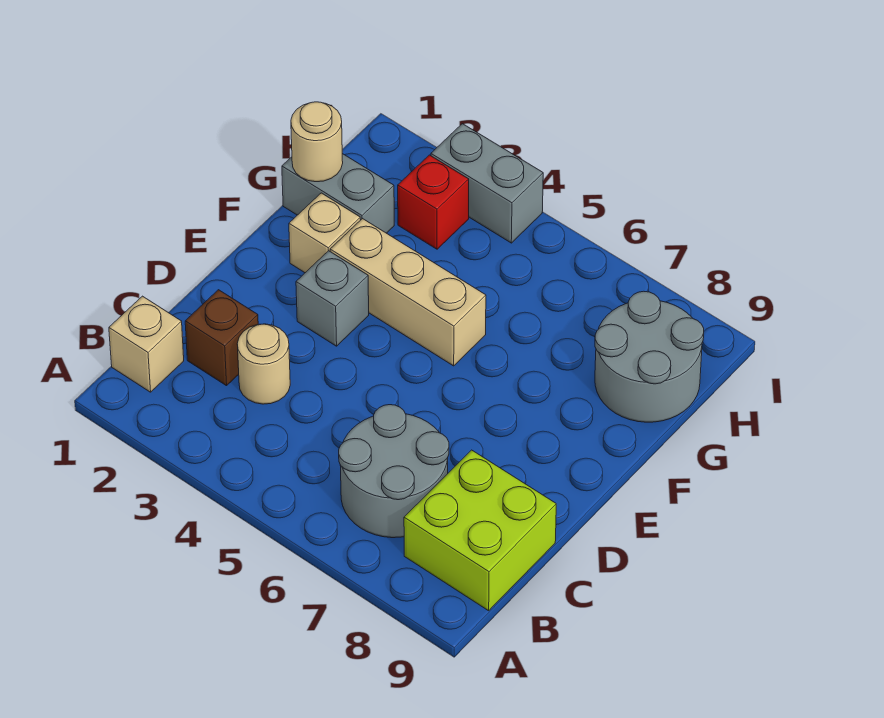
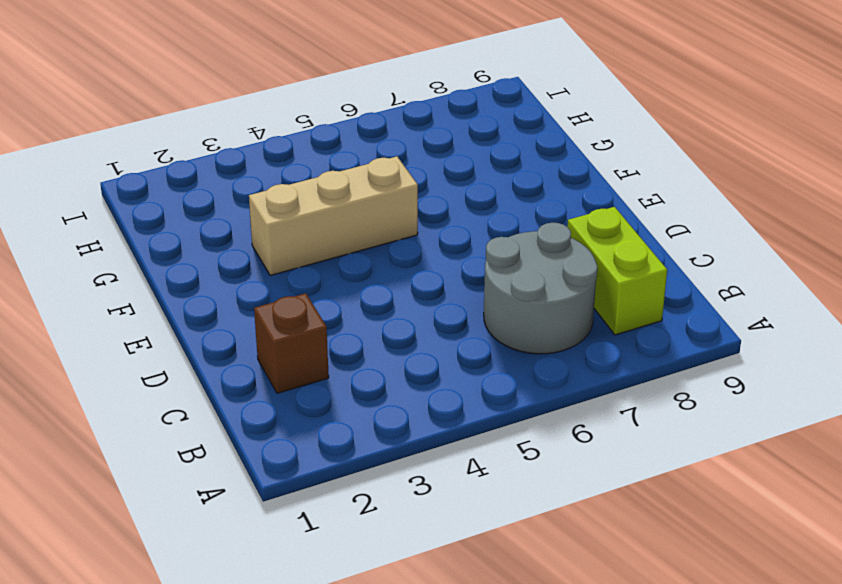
lime 1x2 brick [567,207,667,335] -> lime 2x2 brick [404,450,556,611]
none -> tan 1x1 brick [109,296,184,392]
none -> tan 1x1 round brick [237,324,290,404]
none -> grey 1x1 brick [296,251,369,346]

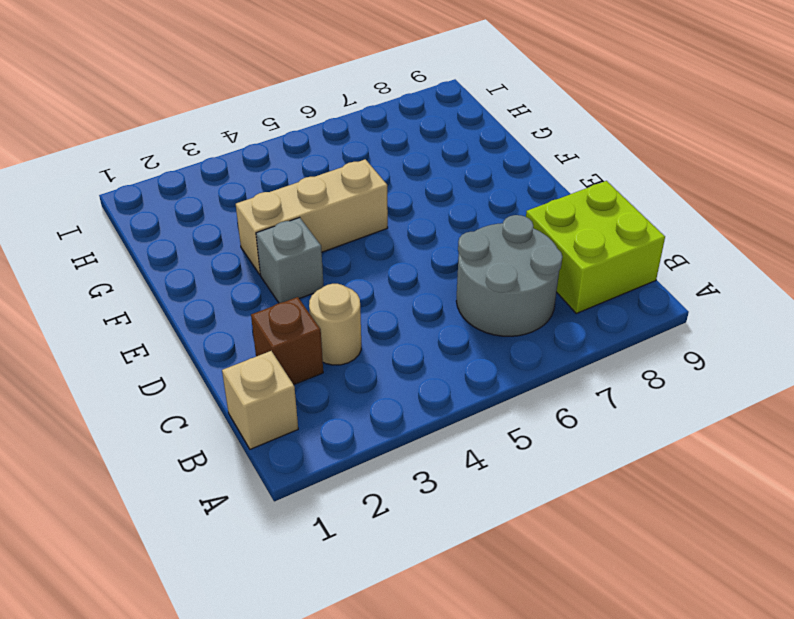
none -> tan 1x1 brick [289,193,361,273]
none -> grey 1x2 brick [282,154,394,233]
none -> grey 2x2 round brick [595,291,704,422]

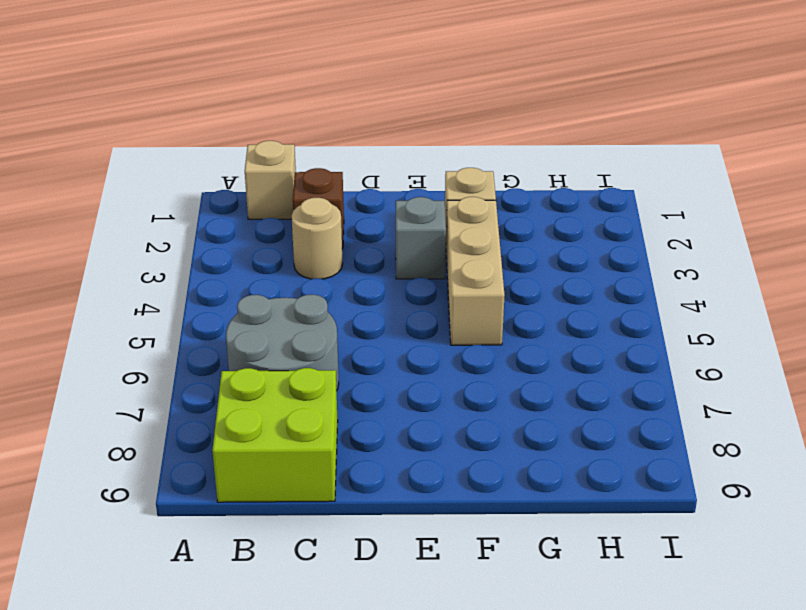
none -> grey 1x2 brick [282,154,394,233]
none -> grey 2x2 round brick [595,291,704,422]
none -> red 1x1 brick [398,155,469,249]

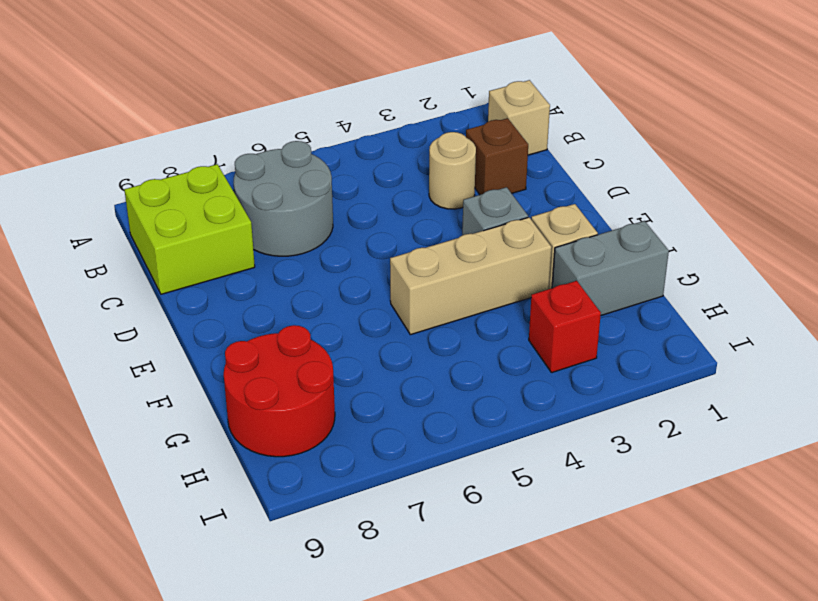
red 2x2 round brick [224,325,335,457] -> grey 2x2 round brick [595,291,704,422]
none -> grey 1x2 brick [431,124,543,243]
none -> tan 1x1 round brick [291,102,343,182]

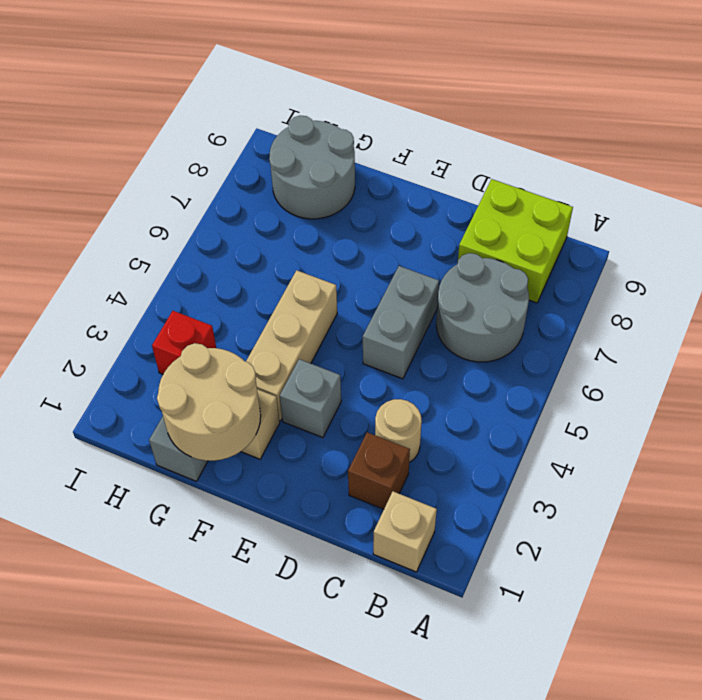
grey 1x2 brick [363,266,439,379] -> grey 1x2 brick moved to [431,124,543,243]
tan 2x2 round brick [157,343,261,461] -> tan 1x1 round brick [291,102,343,182]

